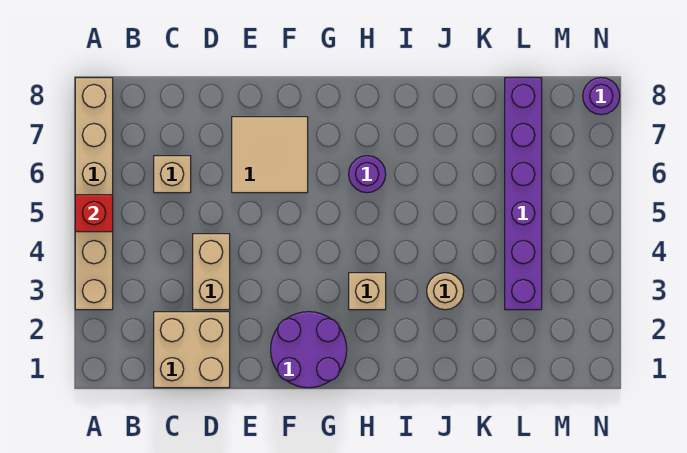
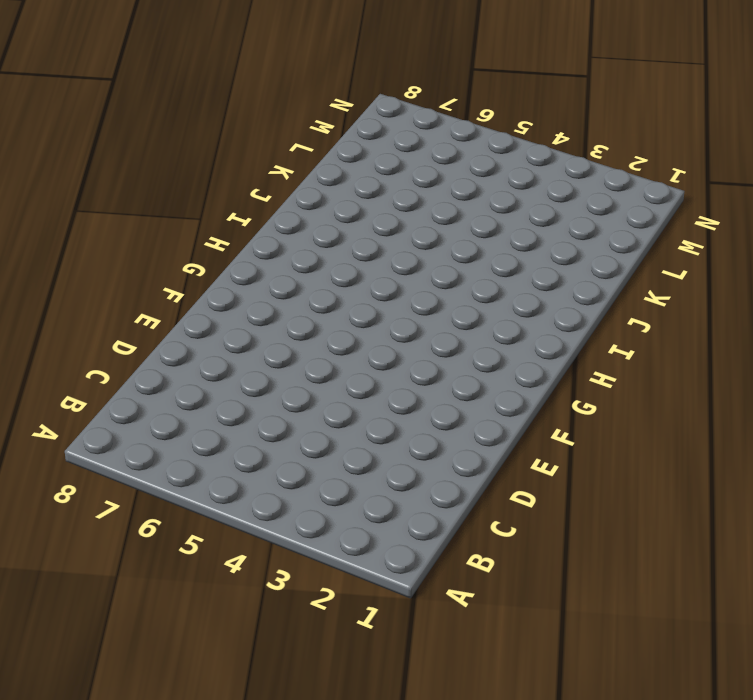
none -> tan 1x6 brick [75,78,113,310]
none -> tan 2x2 brick [154,312,230,388]
none -> tan 1x1 brick [154,156,191,193]

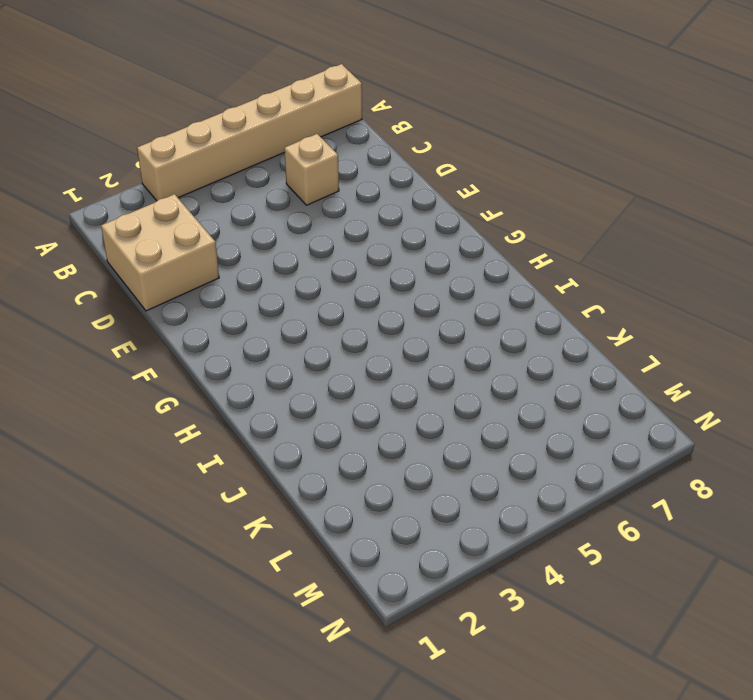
none -> tan 1x2 brick [193,234,230,310]
none -> tan 2x2 tile [232,117,308,193]
none -> purple 2x2 round brick [271,312,347,388]

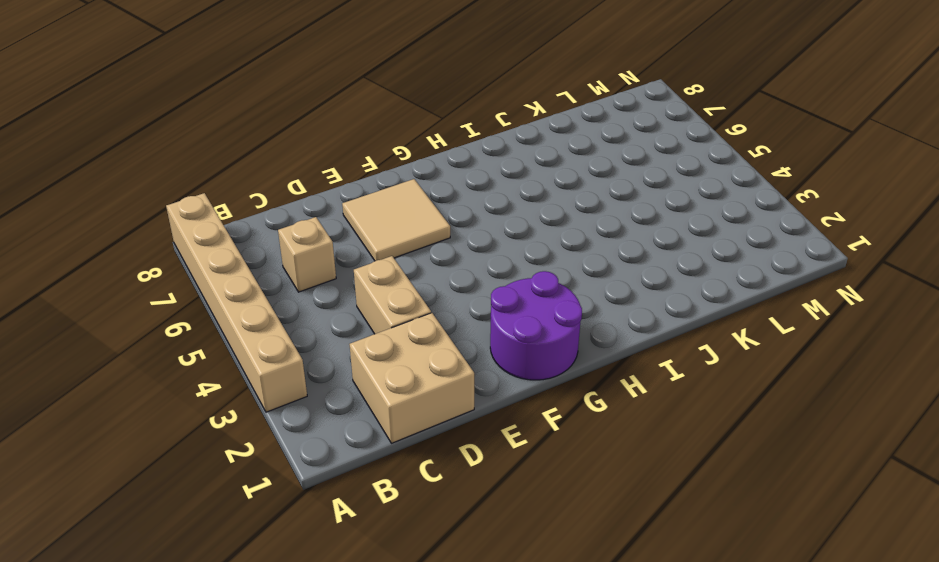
none -> tan 1x1 brick [349,273,386,310]
none -> purple 1x1 round brick [349,156,386,193]
none -> tan 1x1 round brick [427,273,464,310]

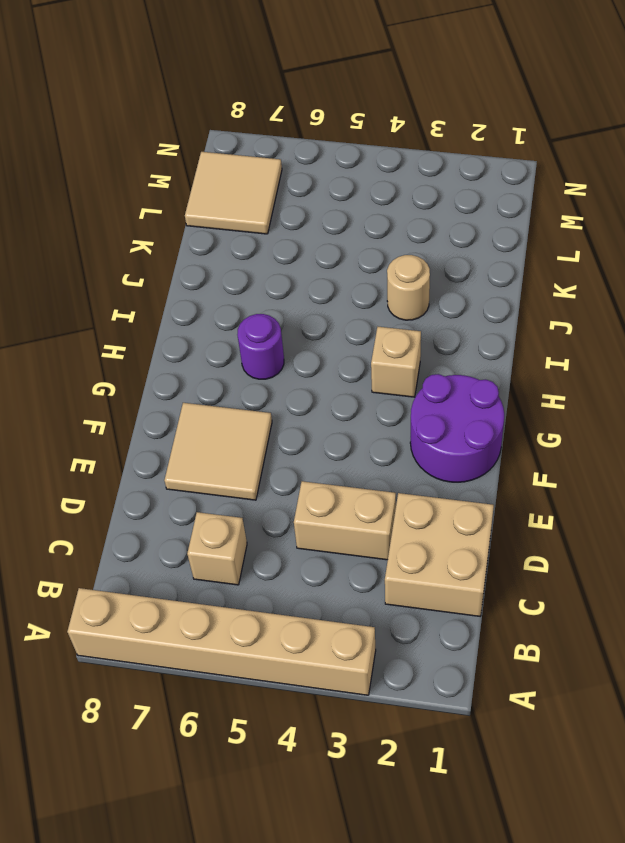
tan 2x2 tile [185,152,282,234] -> purple 1x6 brick [505,78,542,310]
none -> purple 1x1 round brick [583,78,620,115]
none -> red 1x1 brick [75,195,113,232]

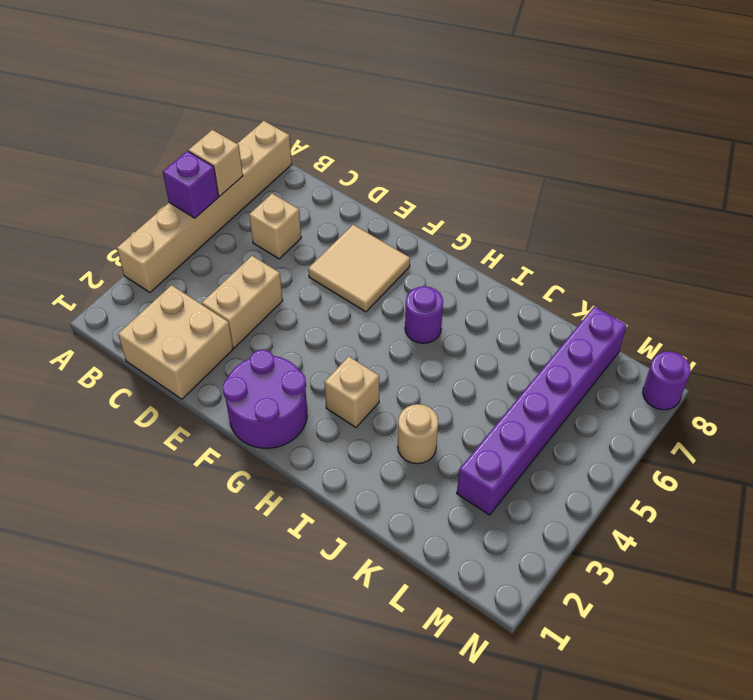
purple 1x1 brick [163,151,219,218] -> red 1x1 brick [75,195,113,232]
tan 1x1 brick [188,130,243,196] -> none

